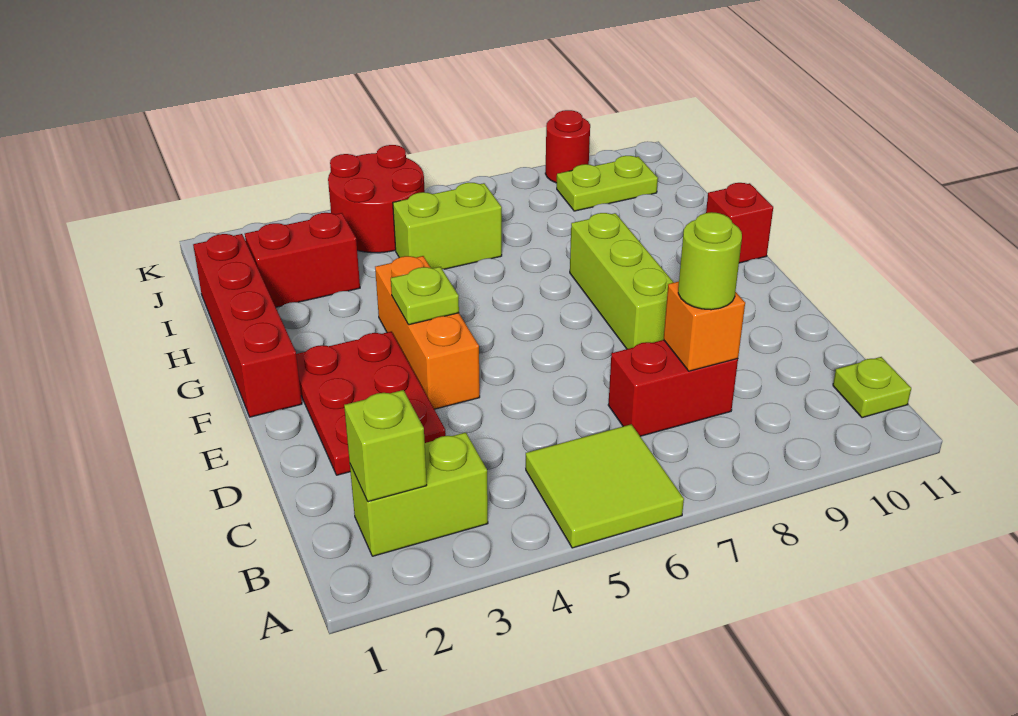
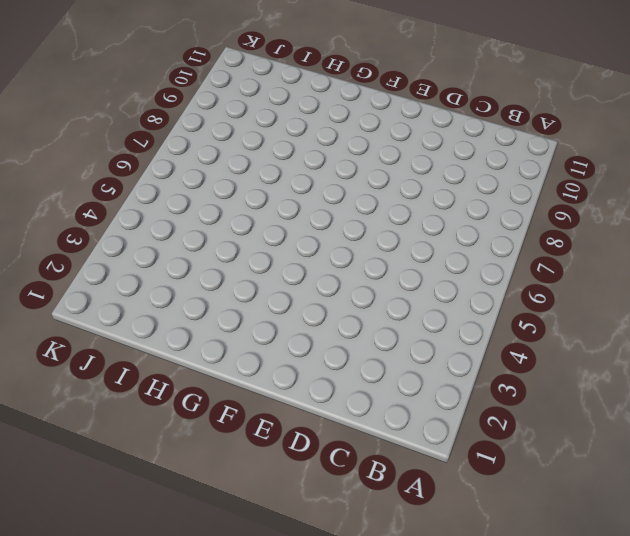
none -> lime 2x2 tile [526,424,684,548]
none -> lime 1x2 brick [350,432,488,556]
none -> lime 1x1 plate [833,357,911,418]

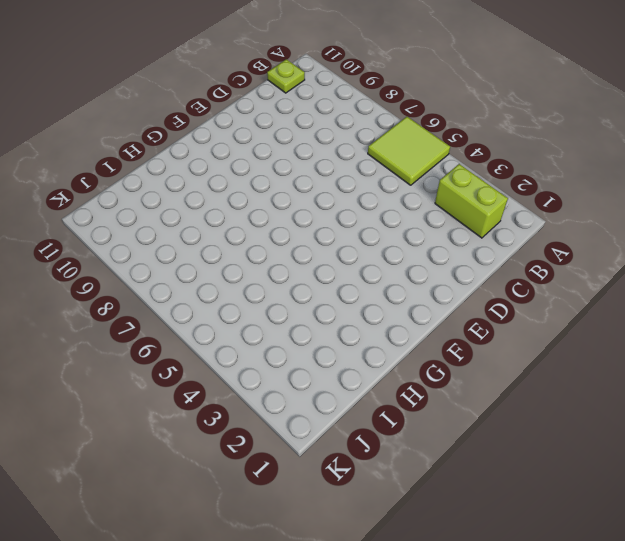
none -> red 1x2 brick [608,340,738,436]
none -> red 2x3 plate [296,332,446,475]
none -> orange 1x3 brick [375,256,480,409]

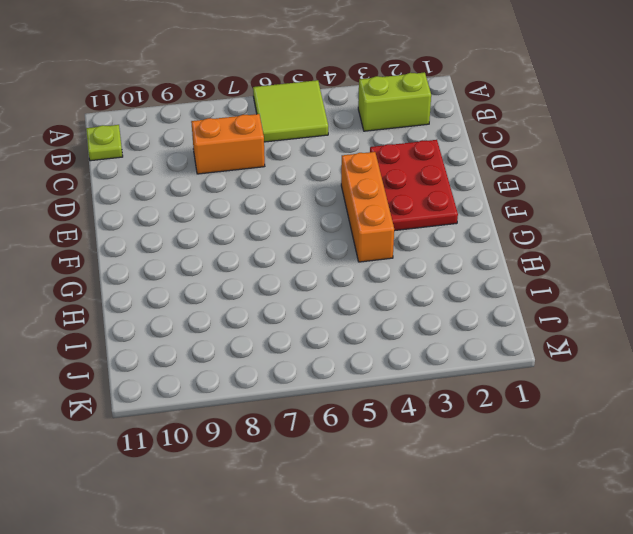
orange 1x2 brick [191,114,265,174] -> red 1x2 brick [608,340,738,436]
none -> lime 1x3 brick [570,213,674,349]
none -> red 1x4 brick [193,234,302,417]
none -> red 1x1 brick [706,183,773,263]

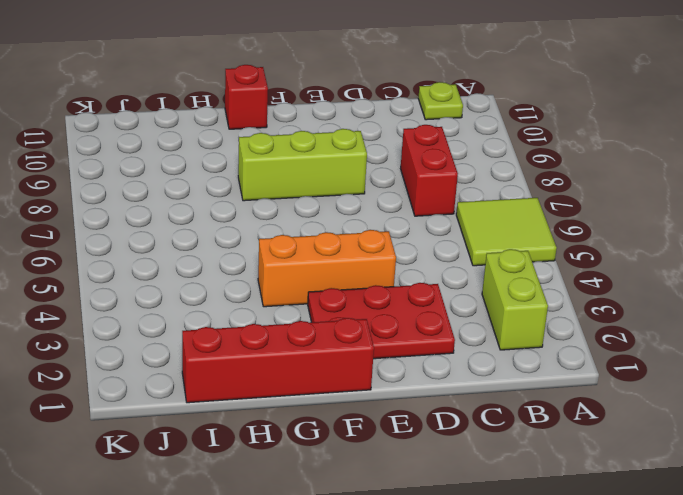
none -> red 1x2 brick [245,213,360,307]
none -> lime 1x2 brick [393,183,502,269]
none -> red 2x2 round brick [328,145,425,253]

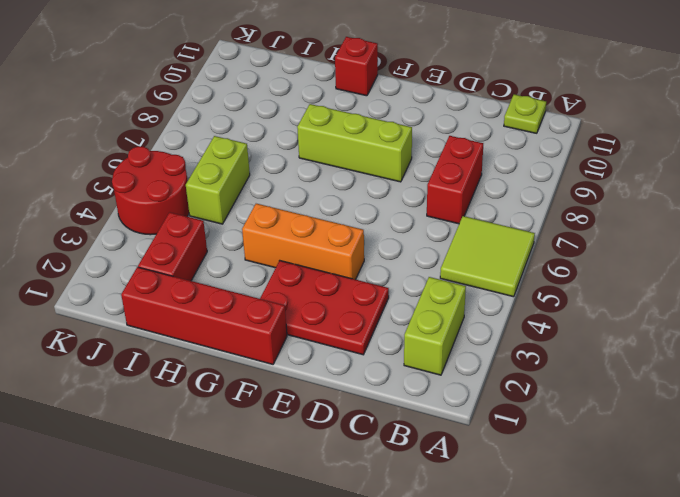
none -> lime 1x2 plate [557,156,658,211]
none -> red 1x1 round brick [545,110,590,183]
none -> lime 1x1 brick [344,390,427,502]

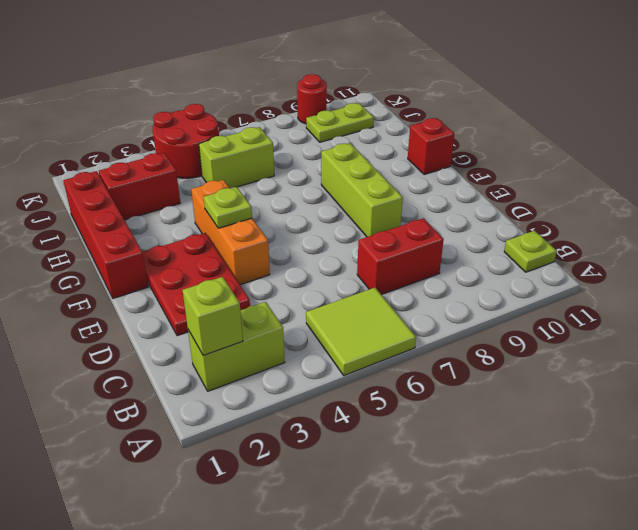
none -> orange 1x1 brick [664,282,745,371]
none -> lime 1x1 round brick [678,212,742,310]

